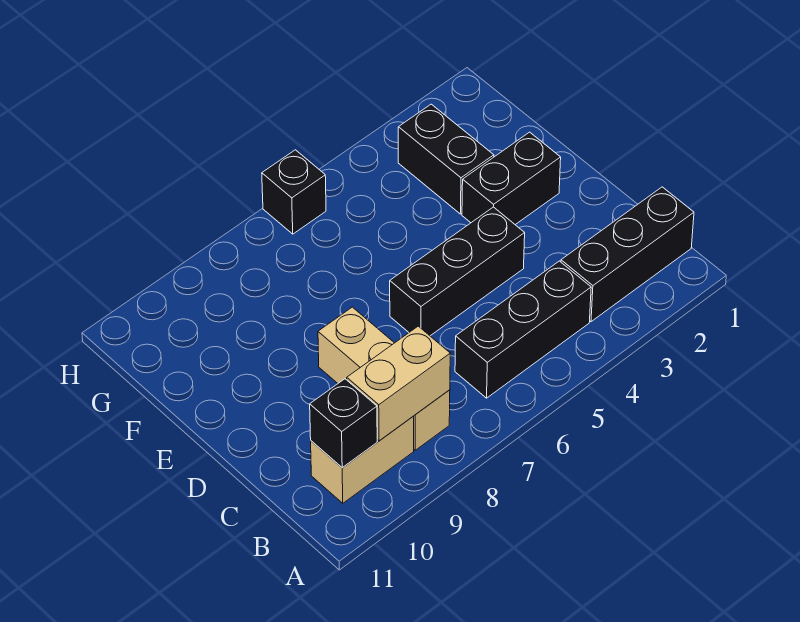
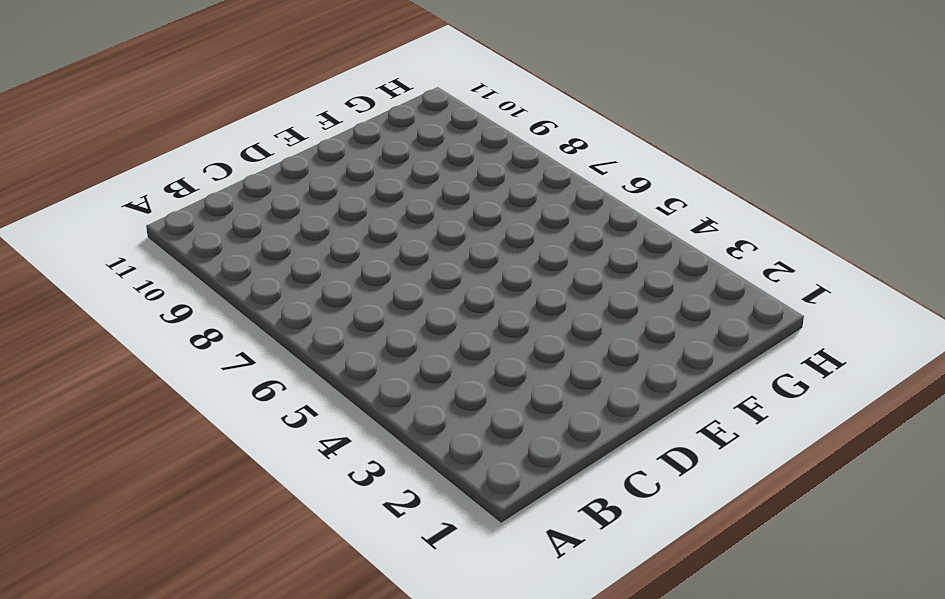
none -> black 1x3 brick [561,187,694,322]
none -> black 1x3 brick [455,261,591,398]

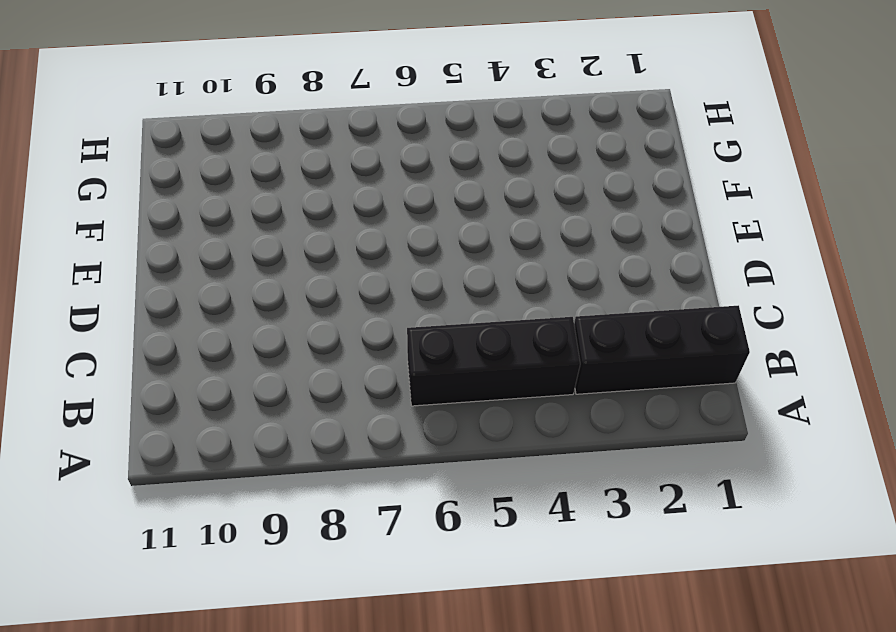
none -> tan 1x3 brick [318,307,450,450]
none -> tan 1x2 brick [311,416,414,503]

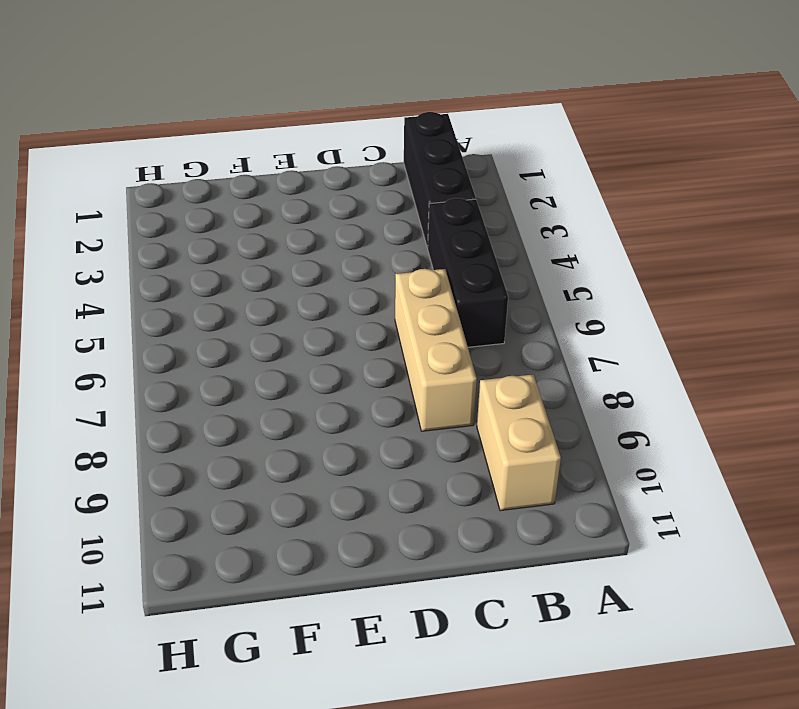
tan 1x3 brick [395,269,477,431] -> tan 1x3 brick turned to [318,307,450,450]
none -> black 1x3 brick [390,207,525,336]
none -> black 1x2 brick [462,132,561,225]

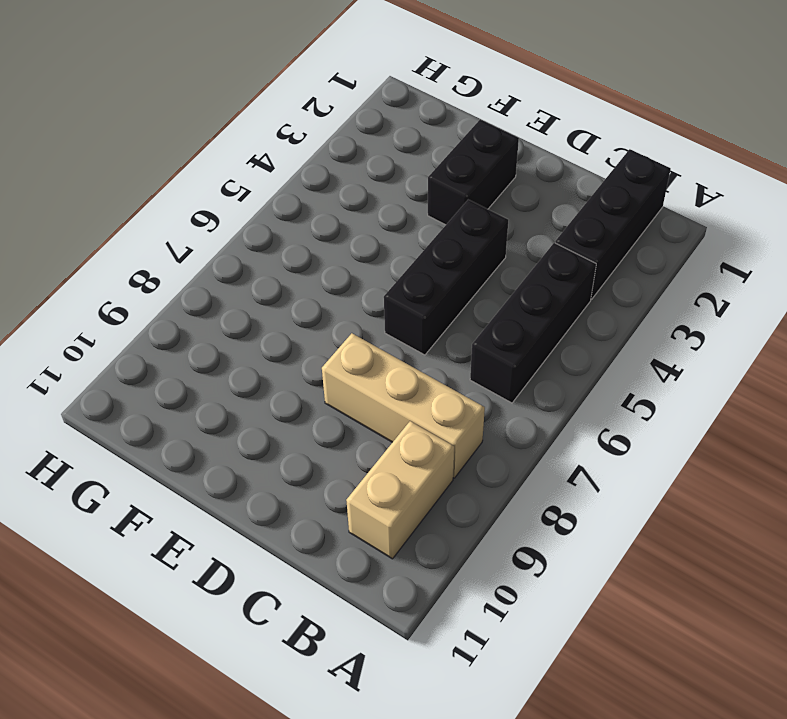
none -> black 1x2 brick [398,104,494,214]
none -> black 1x1 brick [262,150,326,234]

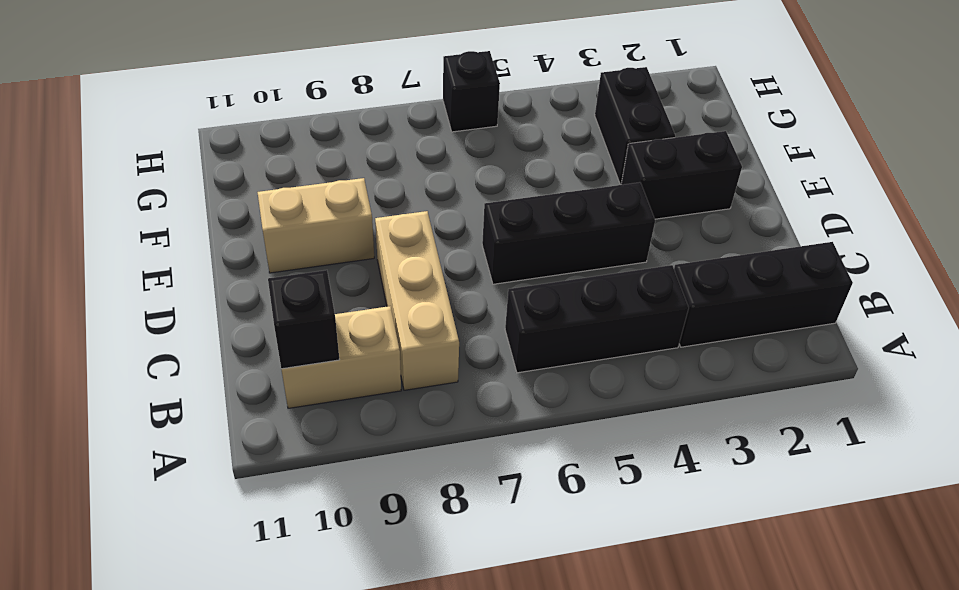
tan 1x2 brick [258,178,374,273] -> tan 1x2 brick moved to [347,326,450,441]

